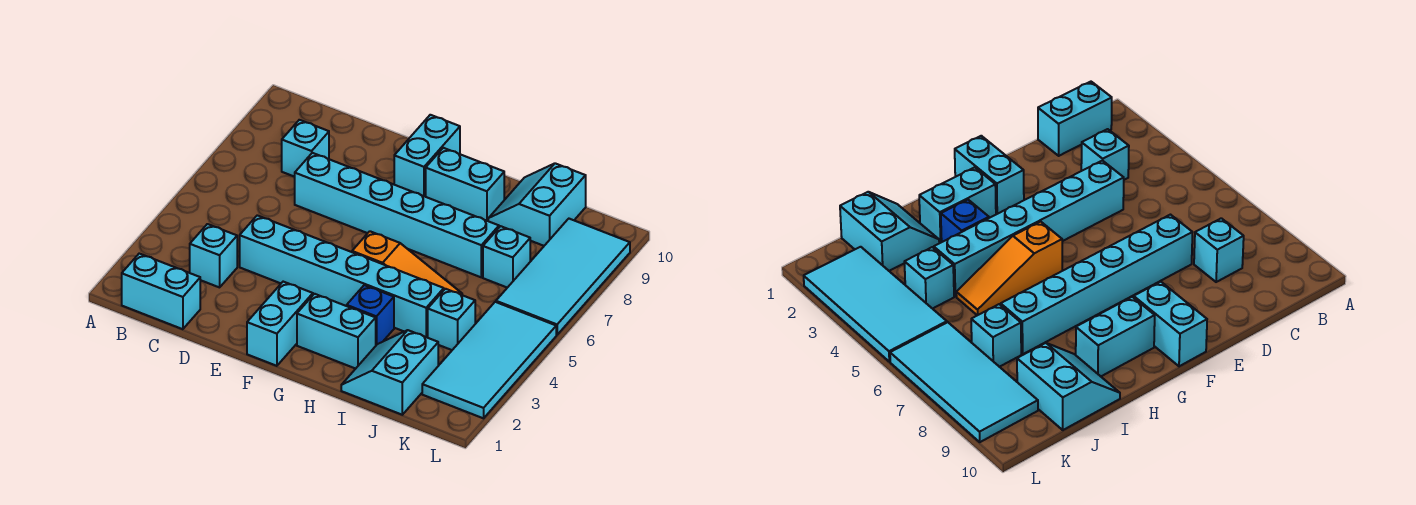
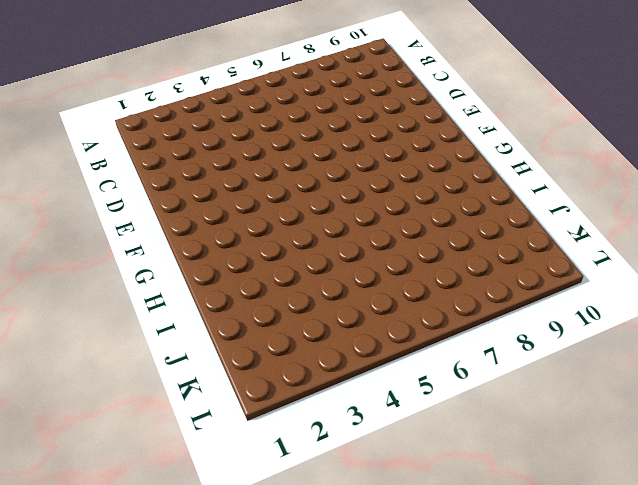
none -> cyan 1x2 brick [122,254,200,329]
none -> cyan 1x1 brick [190,224,237,287]
none -> cyan 1x1 brick [282,120,329,177]

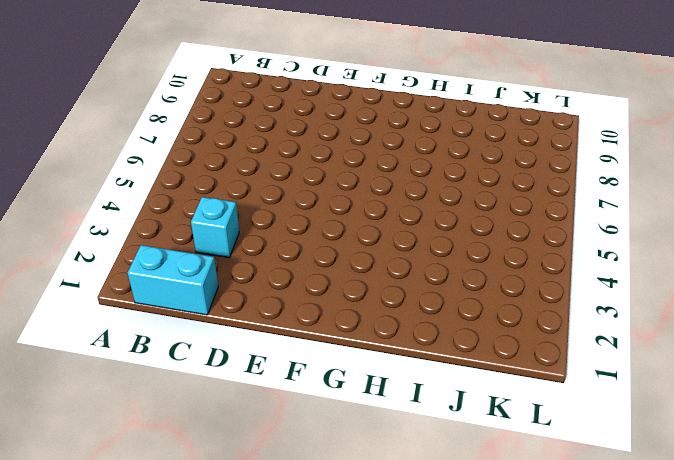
none -> cyan 1x1 brick [282,120,329,177]
none -> cyan 1x6 brick [240,215,444,338]
none -> cyan 1x6 brick [295,153,499,277]

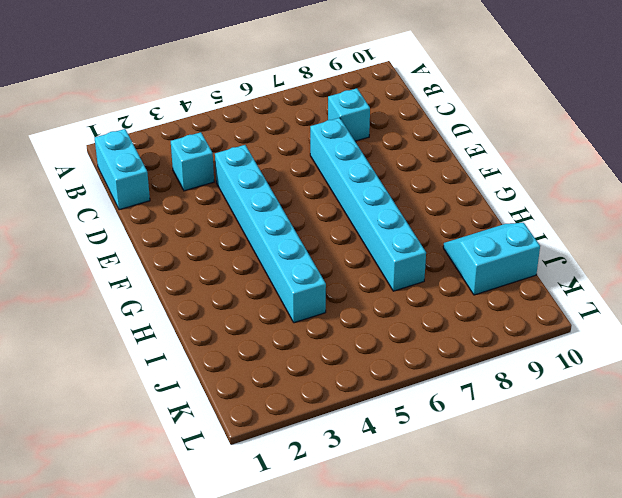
none -> cyan 1x2 brick [247,282,313,366]
none -> cyan 1x2 brick [394,115,460,197]
none -> cyan 1x2 brick [297,294,376,369]

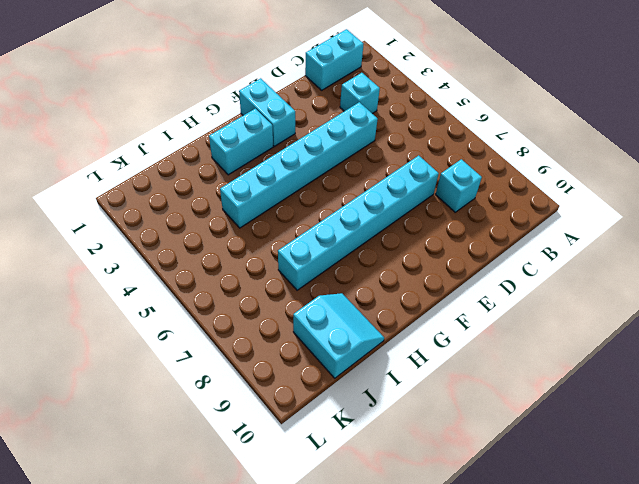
none -> cyan 1x2 brick [394,115,460,197]
none -> orange 1x3 slope [352,231,462,295]
none -> cyan 1x2 brick [426,148,504,221]

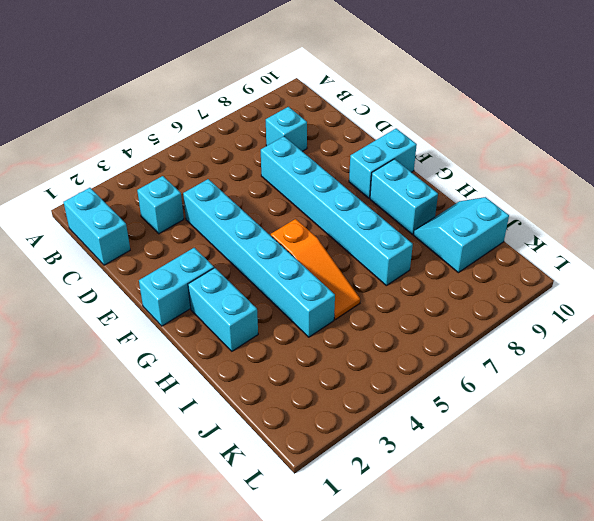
none -> blue 1x1 brick [347,285,394,345]
none -> cyan 2x2 slope [341,330,438,415]
none -> cyan 1x1 brick [428,289,475,350]

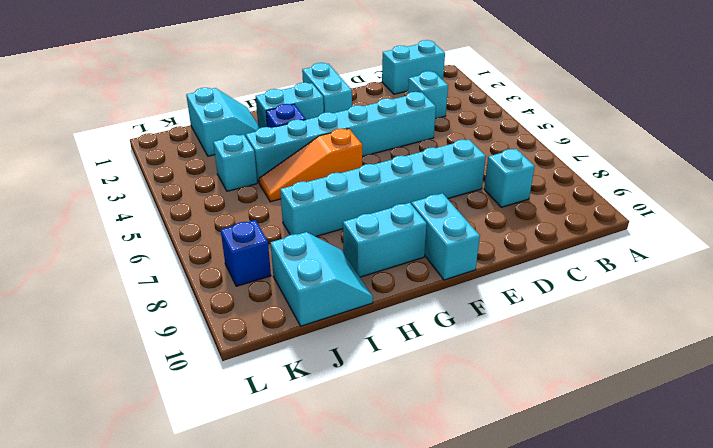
blue 1x1 brick [221,220,271,286] -> cyan 2x4 tile [496,219,630,335]
none -> cyan 1x1 brick [483,226,530,288]
none -> cyan 2x4 tile [422,302,556,418]

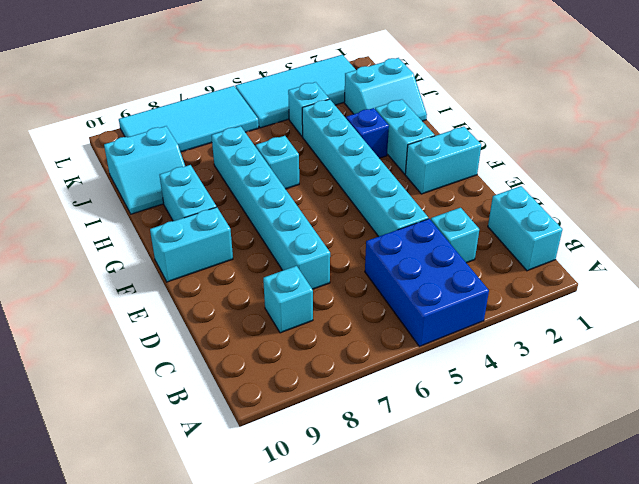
blue 2x3 brick [365,219,489,347] -> none
cyan 1x1 brick [256,136,299,189] -> cyan 1x1 brick moved to [483,226,530,288]
none -> orange 1x3 slope [352,231,462,295]

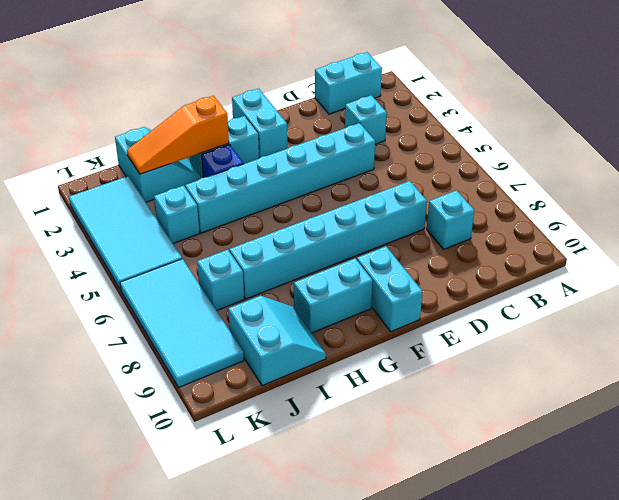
orange 1x3 slope [127,96,229,174] -> orange 1x3 slope moved to [352,231,462,295]

